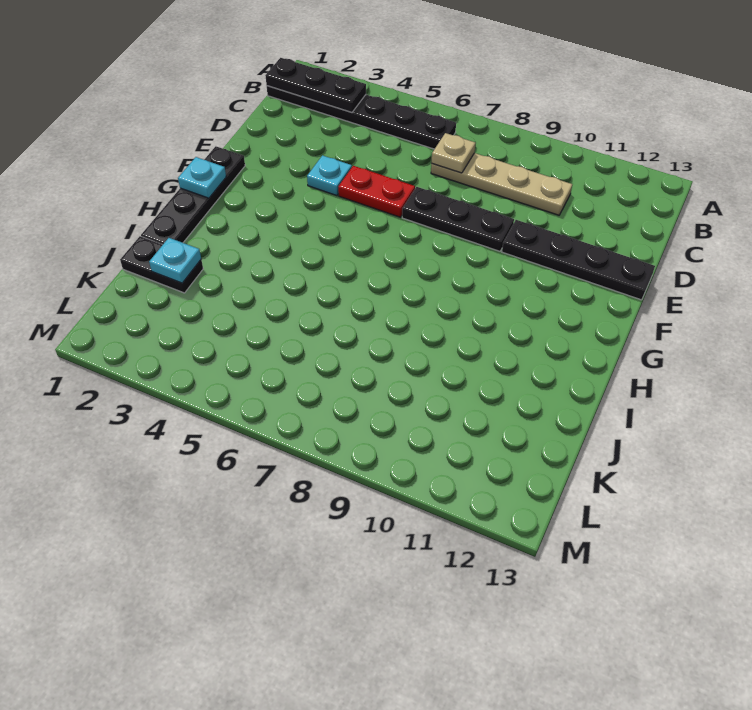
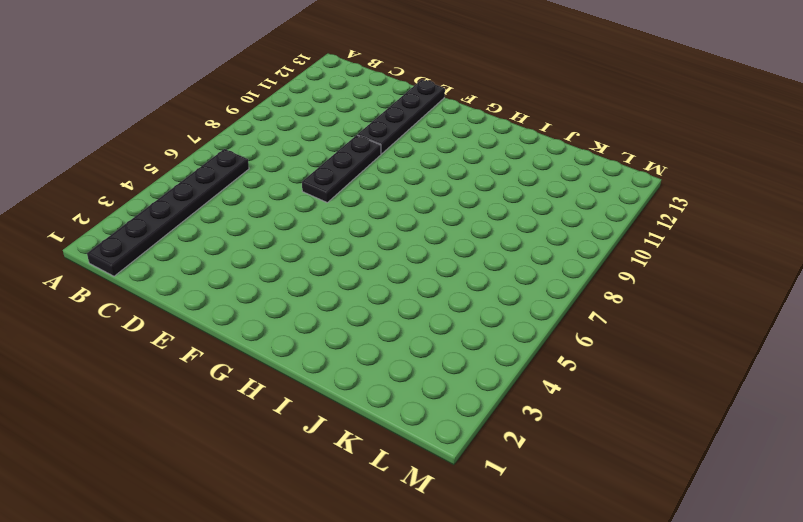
none -> tan 1x4 plate [431,153,572,215]
none -> cyan 1x1 plate [307,155,352,196]
none -> red 1x2 plate [338,166,415,217]

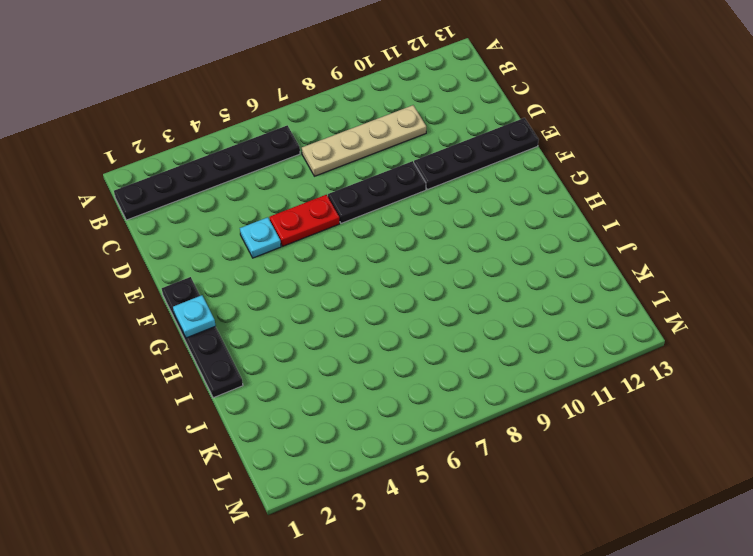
none -> black 1x2 plate [120,236,203,293]
none -> black 1x3 plate [265,58,366,112]
none -> tan 1x1 plate [432,133,476,173]

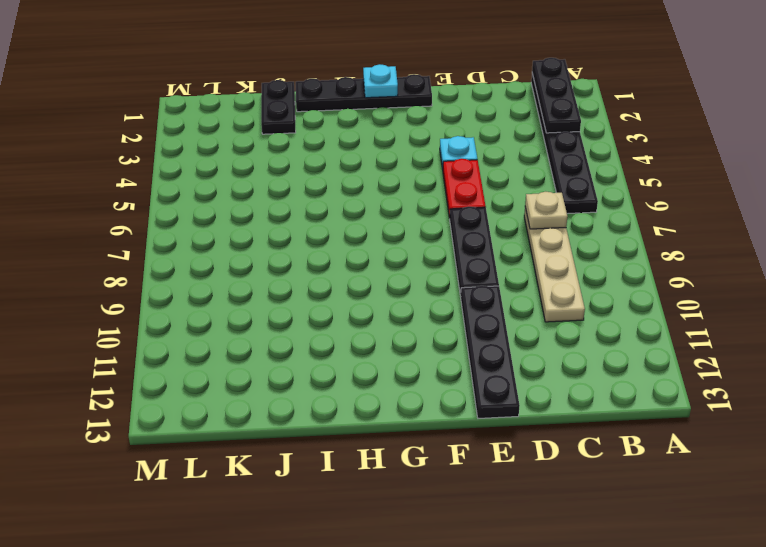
none -> cyan 1x1 plate [149,238,201,283]

